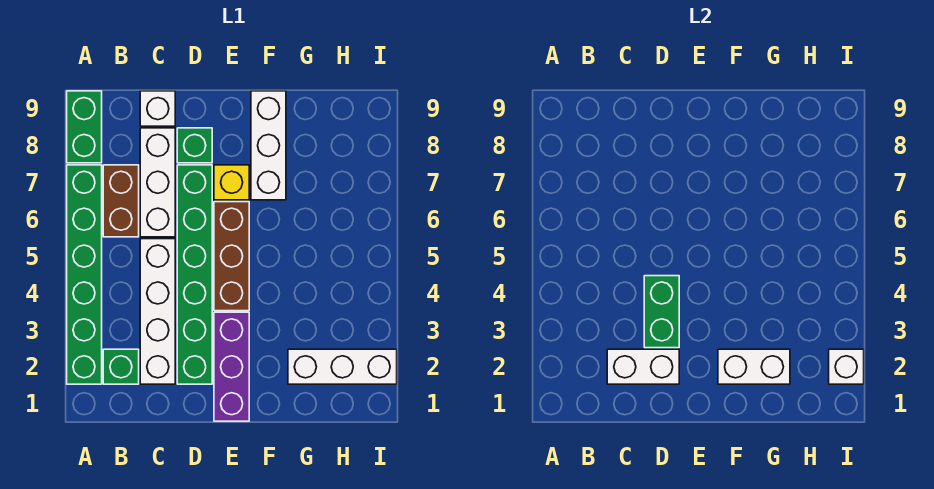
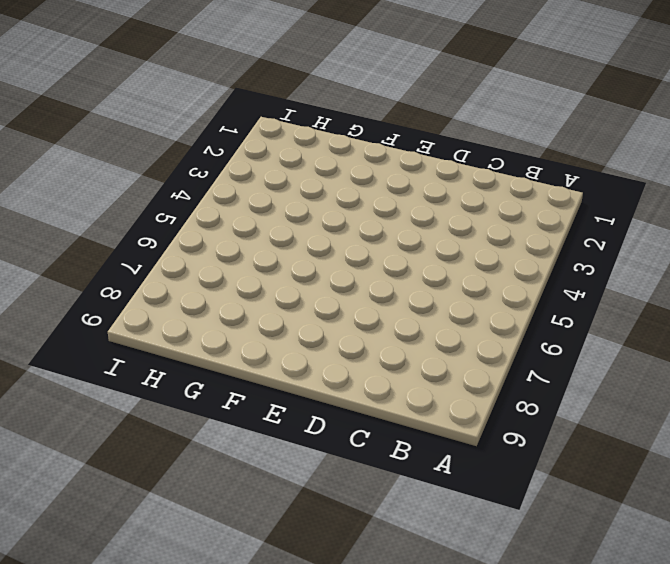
none -> green 1x6 brick [67,165,102,384]
none -> green 1x2 brick [67,91,102,163]
none -> green 1x1 brick [103,349,139,384]

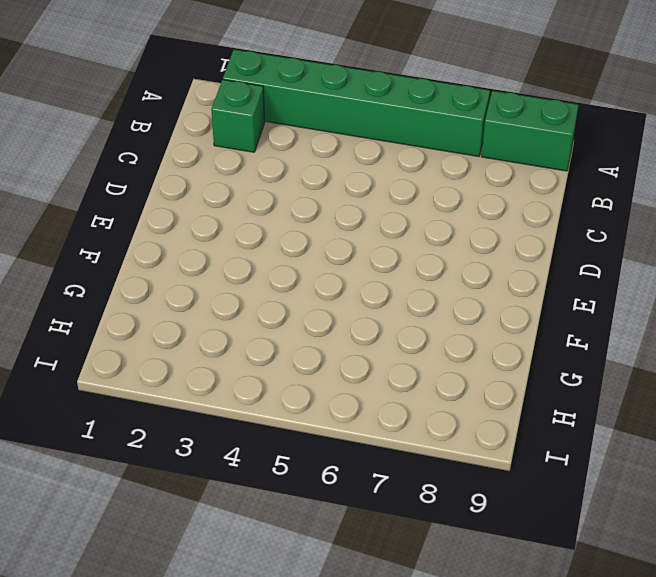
none -> brown 1x2 brick [103,165,139,237]
none -> white 1x4 brick [140,239,175,384]
none -> white 1x3 brick [140,128,175,237]

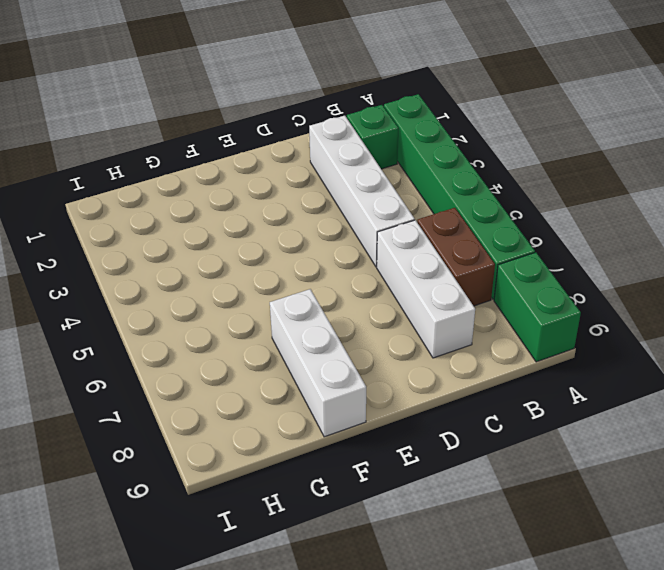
none -> white 1x1 brick [140,91,175,126]
none -> green 1x6 brick [177,165,212,384]
none -> green 1x1 brick [177,128,212,163]

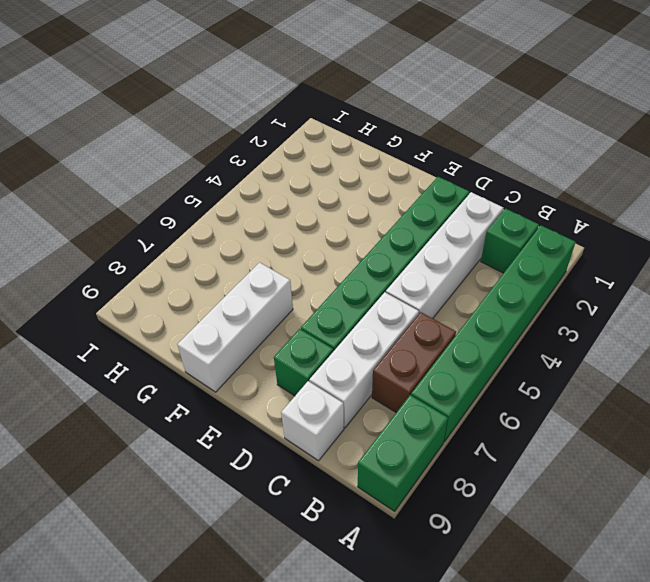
none -> purple 1x3 brick [214,312,249,421]
none -> brown 1x3 brick [214,202,249,311]
none -> yellow 1x1 brick [214,165,249,200]

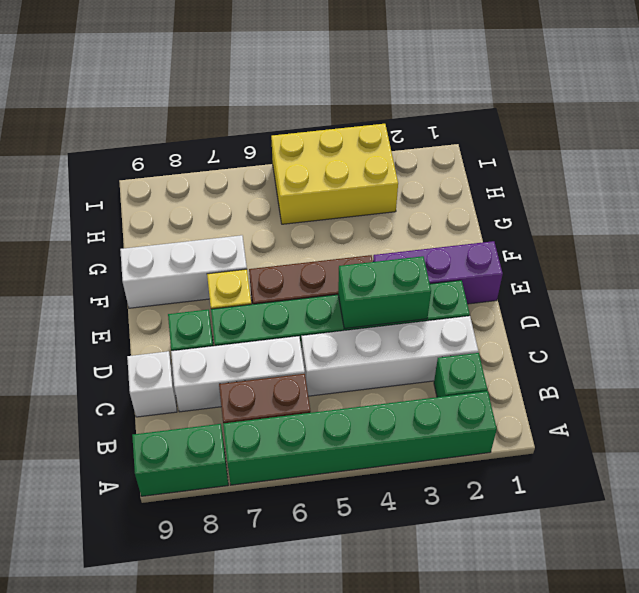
yellow 2x3 brick [271,124,398,224] -> none
none -> white 1x3 brick [288,349,397,384]
none -> white 1x2 brick [607,349,679,384]
none -> white 1x2 brick [718,349,790,384]

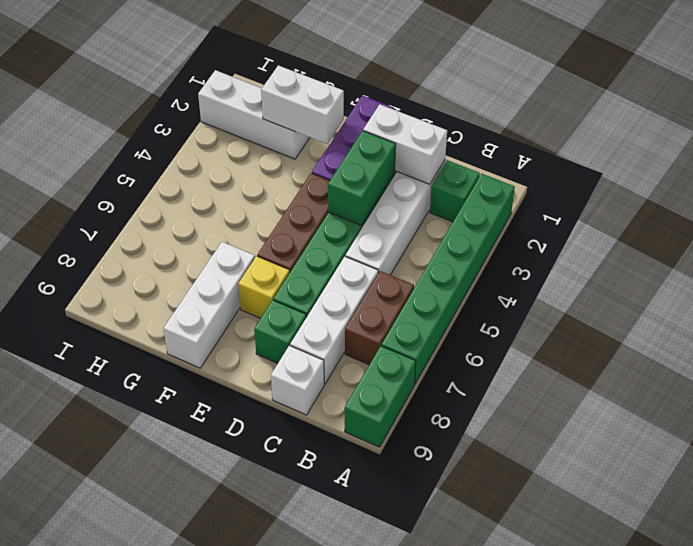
none -> white 1x1 brick [829,349,864,384]

